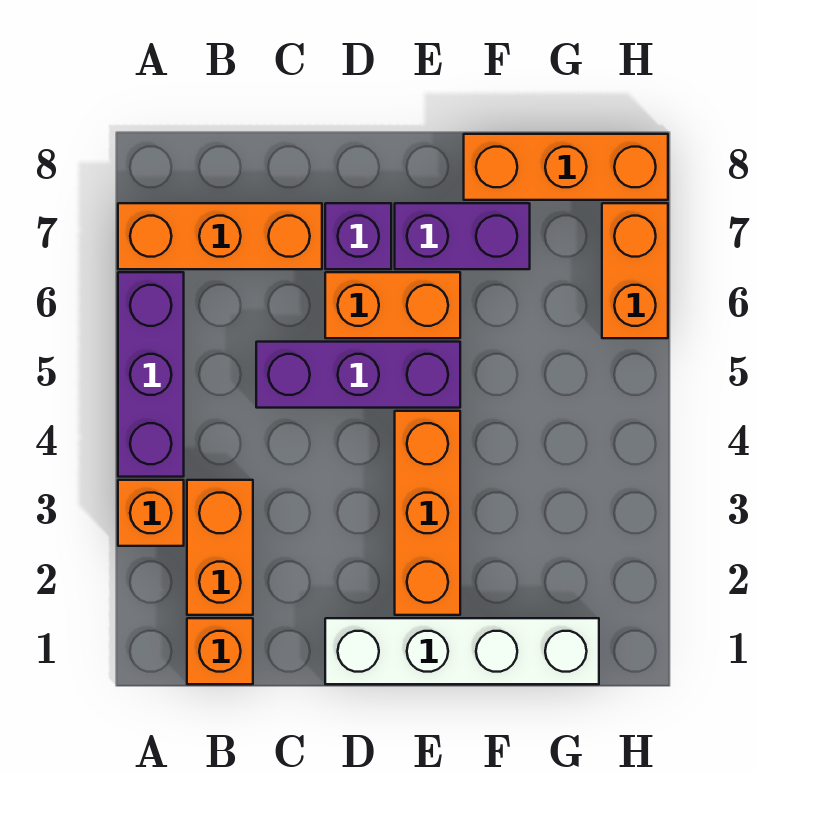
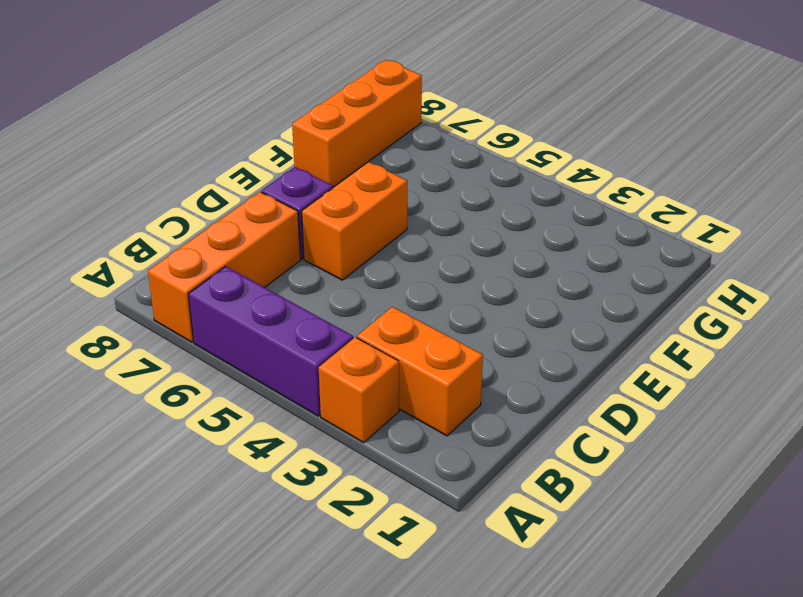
none -> orange 1x1 brick [187,618,253,684]
none -> purple 1x3 brick [256,342,460,408]
none -> white 1x4 brick [325,618,599,684]

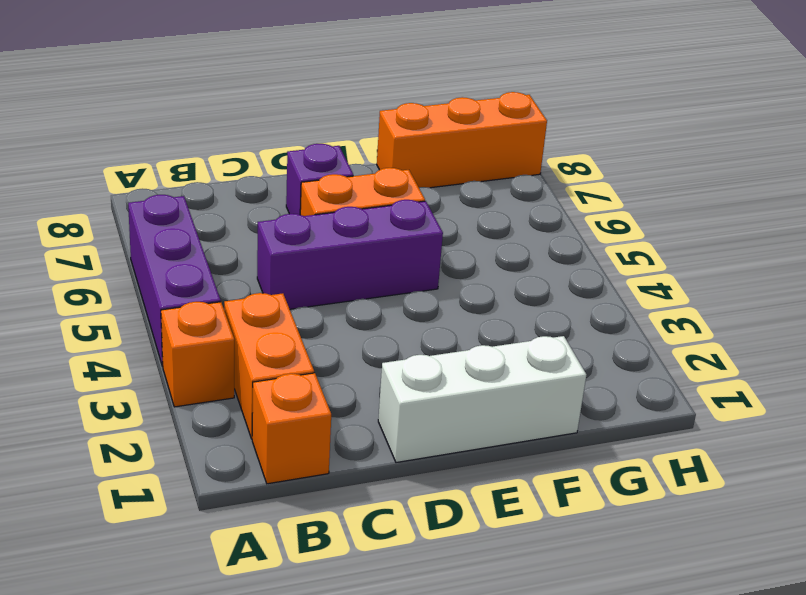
white 1x3 brick [378,336,586,463] -> white 1x4 brick [325,618,599,684]
none -> orange 1x3 brick [118,203,322,269]
none -> orange 1x3 brick [395,411,460,615]
none -> purple 1x2 brick [395,203,530,269]

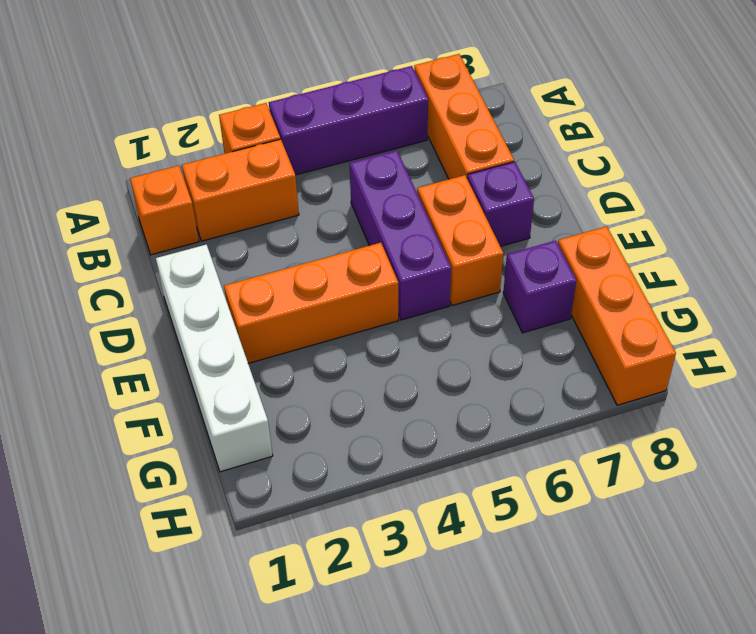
purple 1x1 brick [503,241,576,333] -> purple 1x2 brick [395,203,530,269]
none -> orange 1x2 brick [602,203,668,338]

